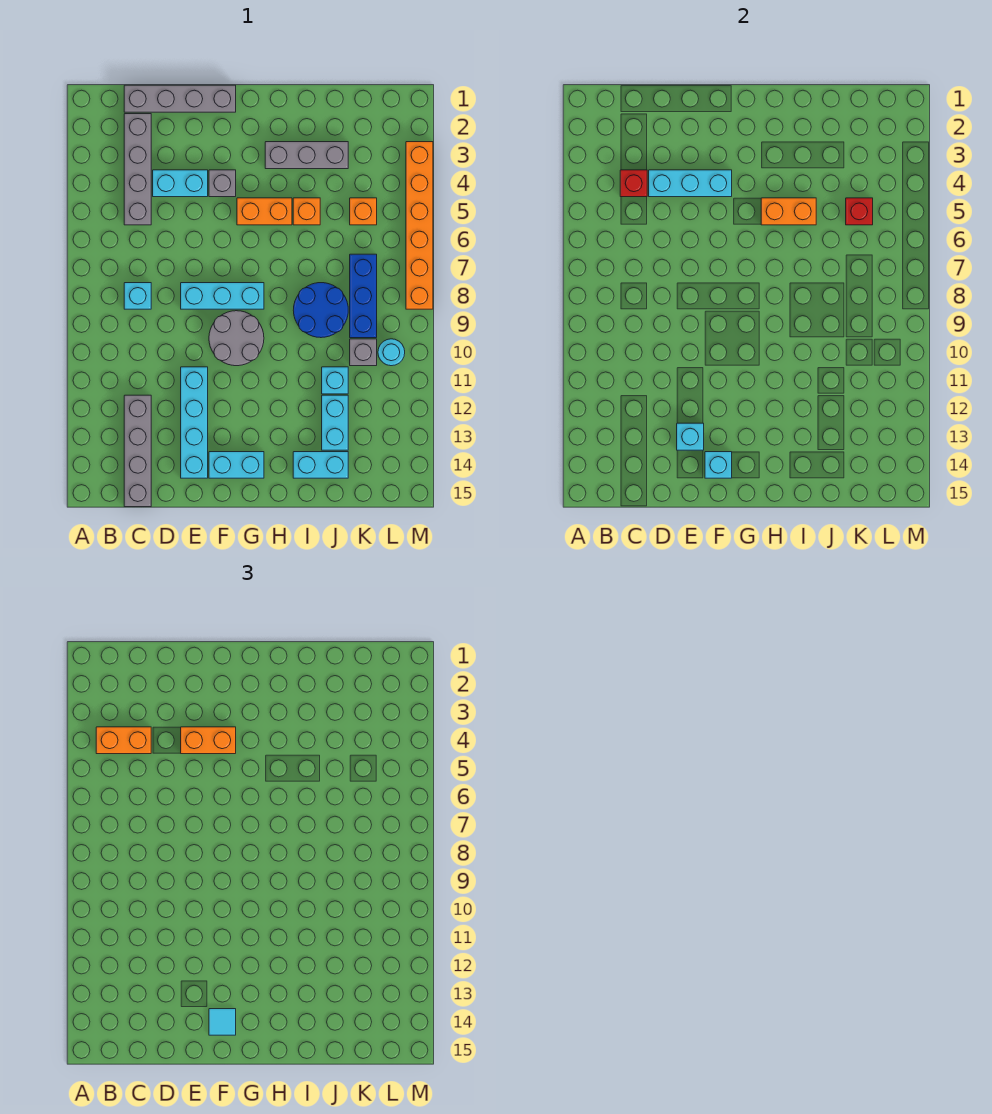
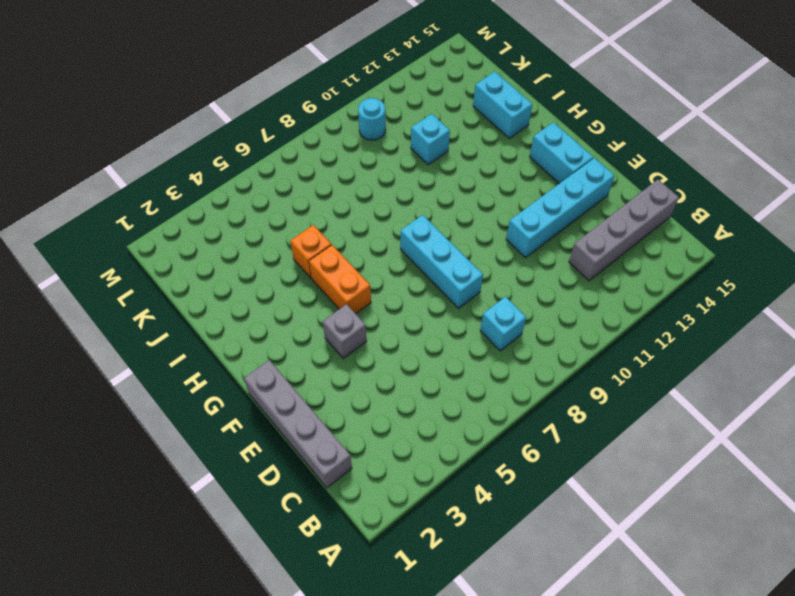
none -> grey 1x4 brick [124,114,151,225]
none -> cyan 1x2 brick [153,170,208,197]
none -> grey 2x2 round brick [209,311,264,366]
none -> grey 1x3 brick [265,142,348,169]

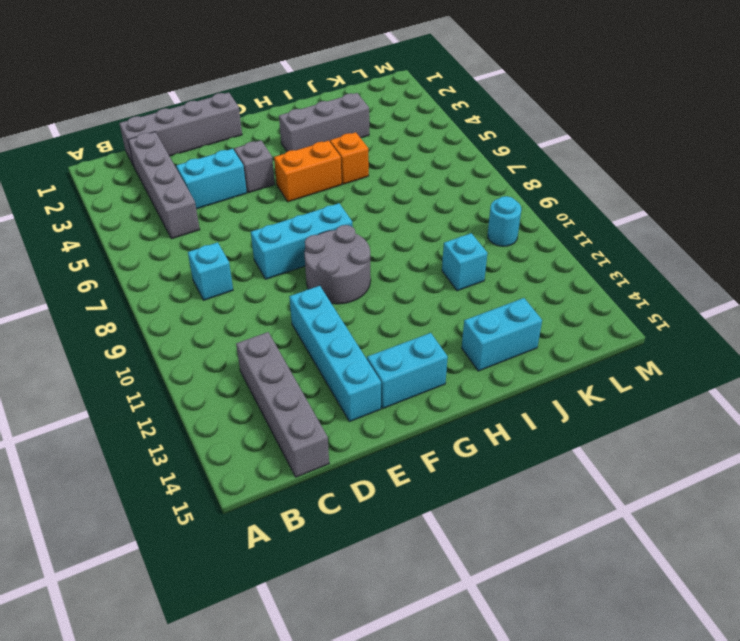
none -> blue 2x2 round brick [293,283,348,338]
none -> cyan 1x2 brick [322,395,348,450]
none -> orange 1x1 brick [350,198,377,225]
none -> blue 1x3 brick [350,254,377,338]

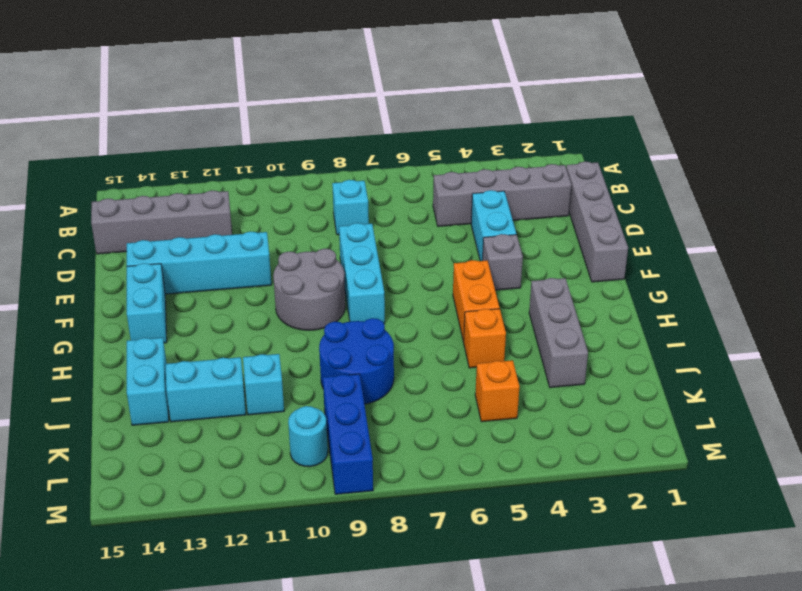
blue 1x3 brick [323,374,373,494] -> blue 1x3 brick turned to [350,254,377,338]
none -> grey 1x1 brick [350,339,377,366]
none -> orange 1x6 brick [406,142,433,309]
none -> red 1x1 brick [620,170,647,197]
none -> cyan 1x3 brick [649,170,732,197]

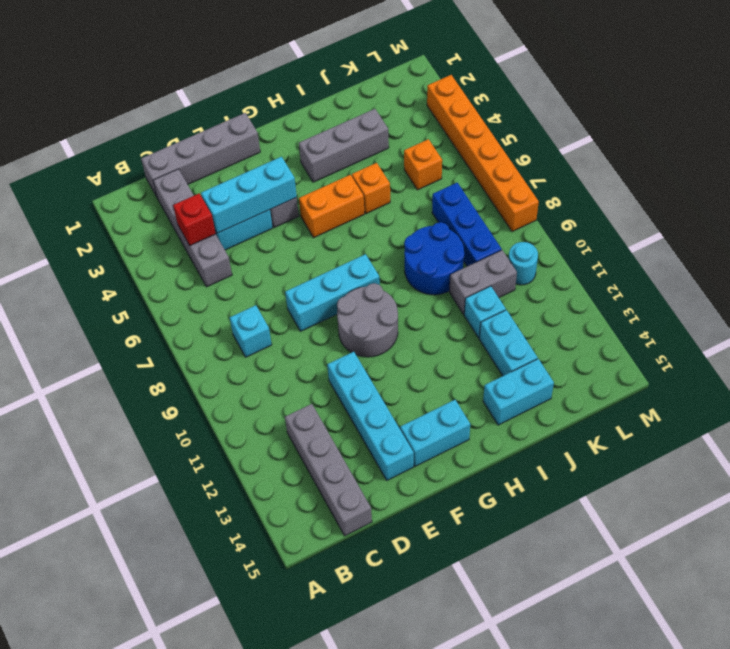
grey 1x2 brick [449,250,517,314] -> grey 1x1 brick [350,339,377,366]
none -> cyan 1x1 brick [677,423,704,450]
none -> cyan 1x1 brick [705,452,732,478]
none -> orange 1x2 brick [761,198,816,225]
none -> red 1x1 brick [846,198,873,225]

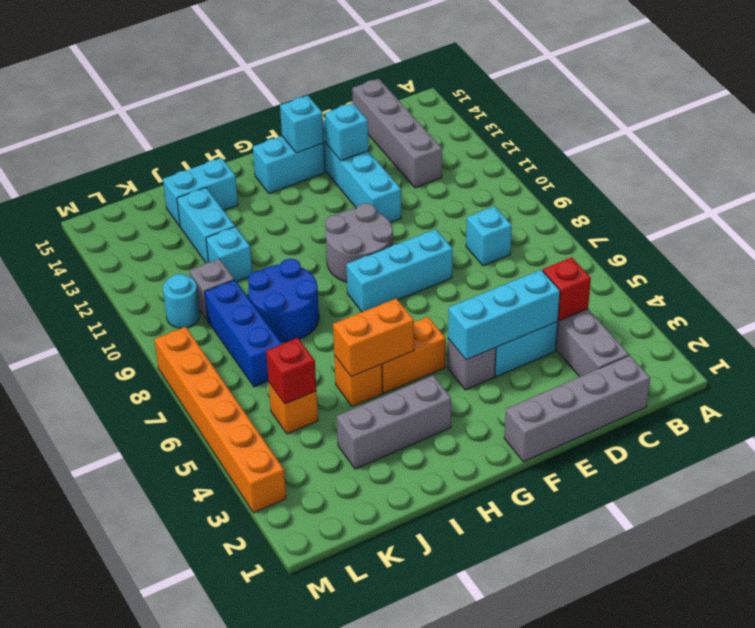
none -> orange 1x2 brick [96,727,151,754]
none -> orange 1x2 brick [181,727,236,754]
none -> cyan 1x1 tile [209,1009,236,1035]

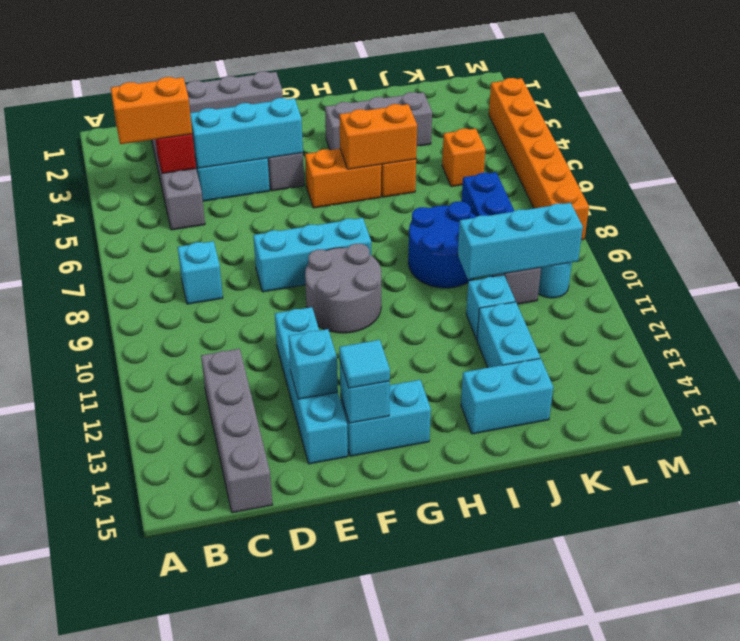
cyan 1x3 brick [458,203,583,279] -> none
none -> red 1x1 brick [846,198,873,225]
none -> orange 1x2 brick [181,727,236,754]

